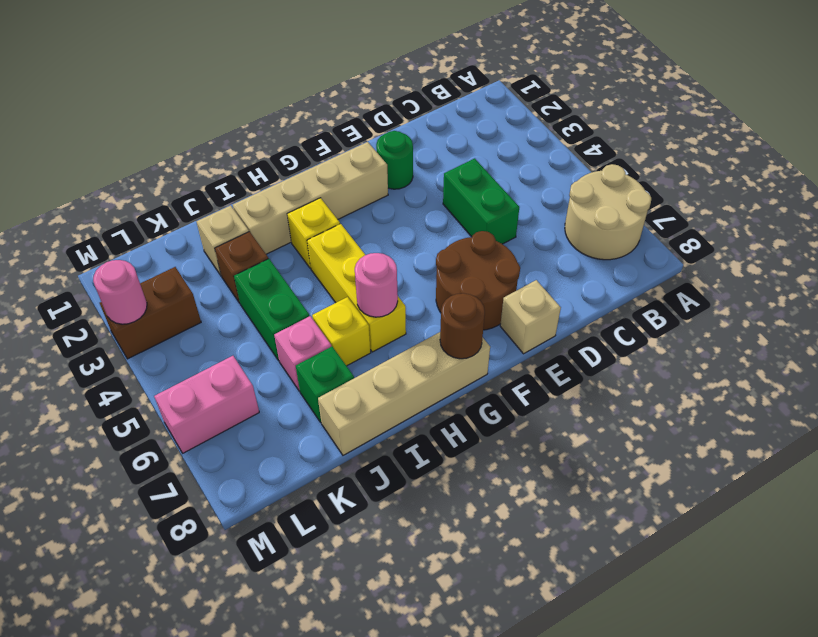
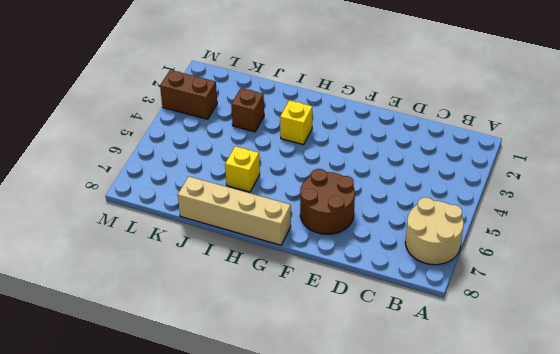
none -> green 1x2 brick [443,158,519,244]
none -> green 1x1 round brick [376,131,413,189]
none -> tan 1x1 brick [500,280,561,354]

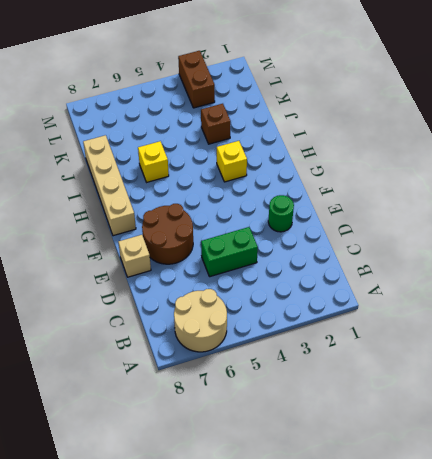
none -> tan 1x4 brick [233,142,388,254]
none -> yellow 1x3 brick [307,224,406,352]
none -> tan 1x1 brick [196,205,249,275]

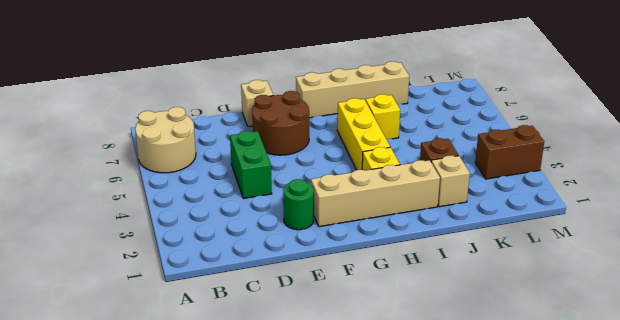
none -> green 1x2 brick [234,259,309,361]
none -> pink 1x1 brick [274,316,331,391]
none -> green 1x1 brick [296,346,354,422]

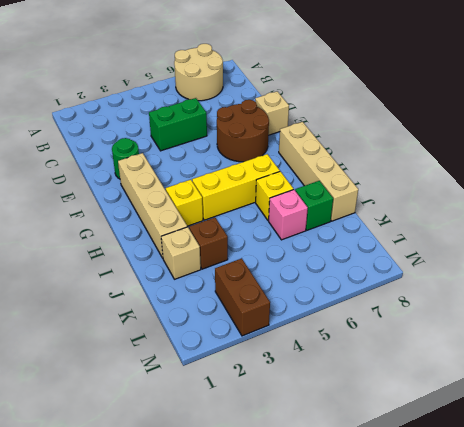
none -> green 1x2 brick [234,259,309,361]
none -> pink 1x2 brick [154,356,259,453]
none -> brown 1x1 round brick [440,293,485,359]

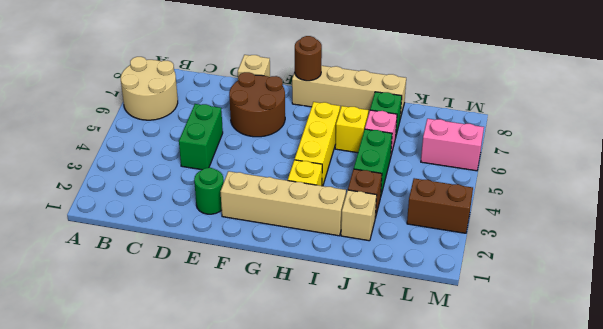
none -> pink 1x1 round brick [355,253,398,317]
none -> pink 1x1 round brick [93,260,147,324]

